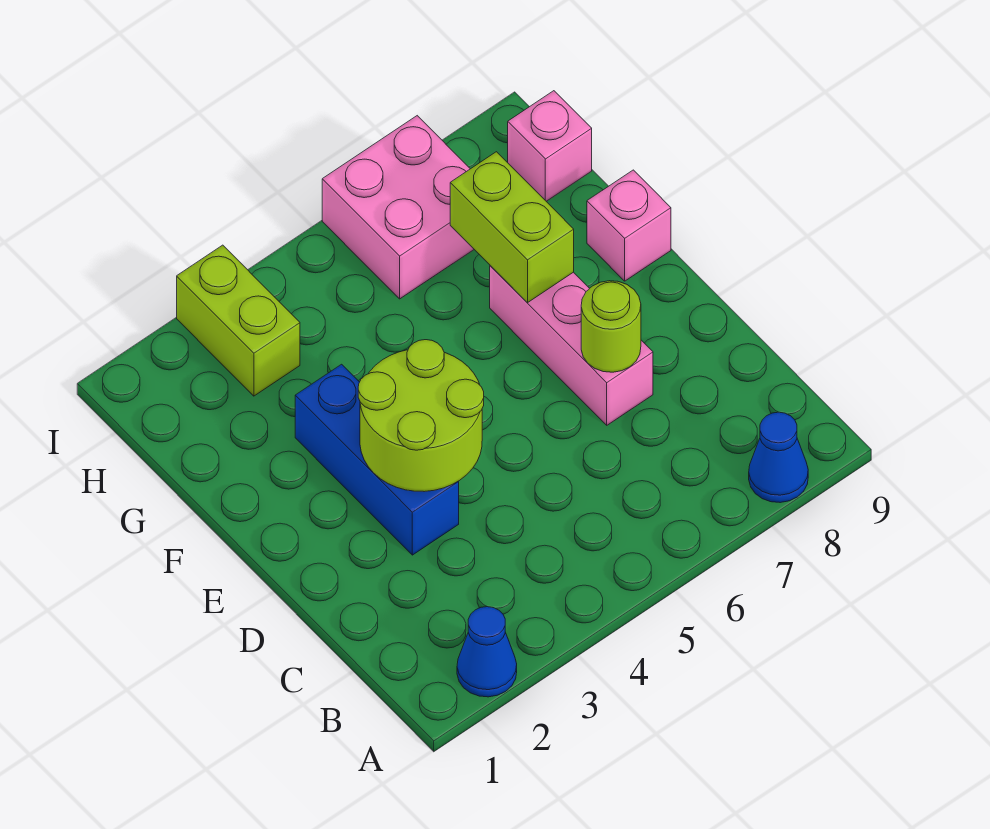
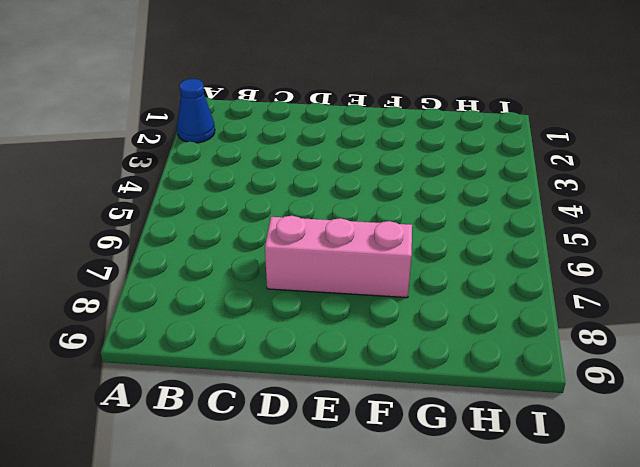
none -> blue 1x1 cone [749,412,808,503]
none -> blue 1x3 brick [295,364,459,555]

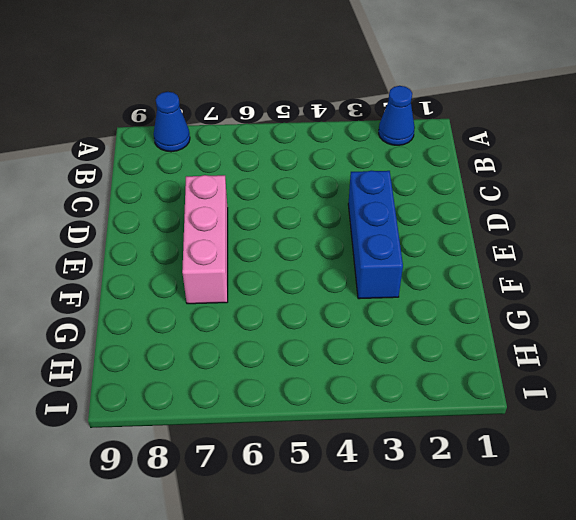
none -> pink 1x1 brick [587,170,671,281]
none -> lime 1x2 brick [177,245,300,396]

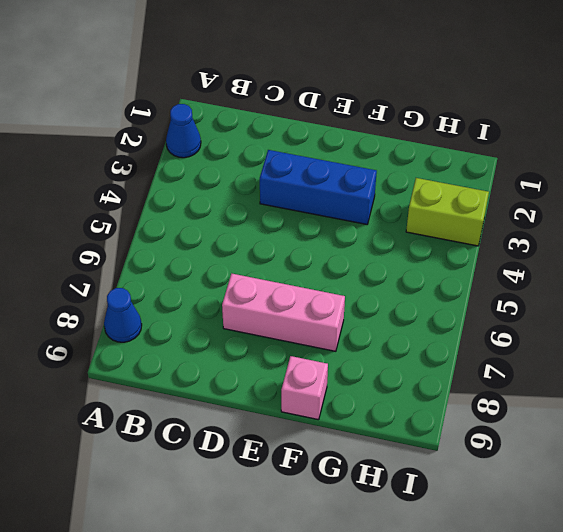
none -> pink 2x2 brick [322,116,474,299]
none -> pink 1x1 brick [508,91,592,201]

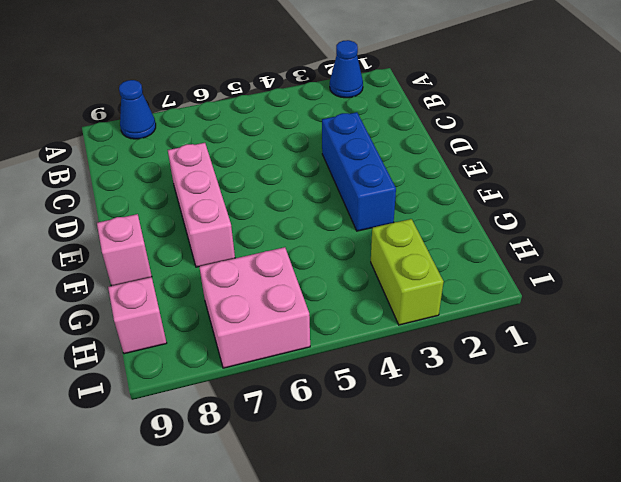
none -> lime 2x2 round brick [358,340,484,492]
none -> lime 1x1 round brick [581,281,641,372]

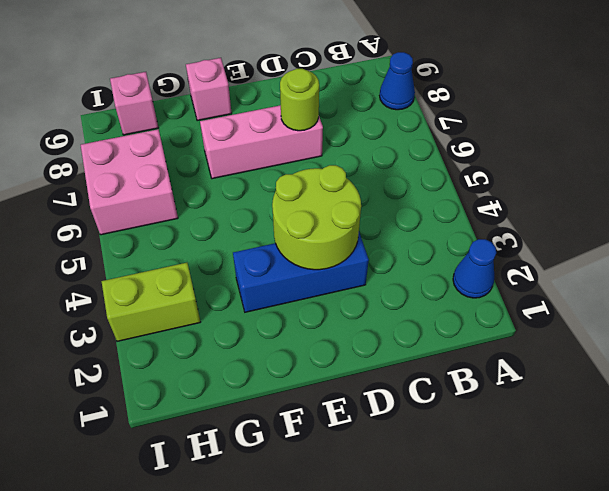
none -> lime 1x2 brick [450,152,574,303]

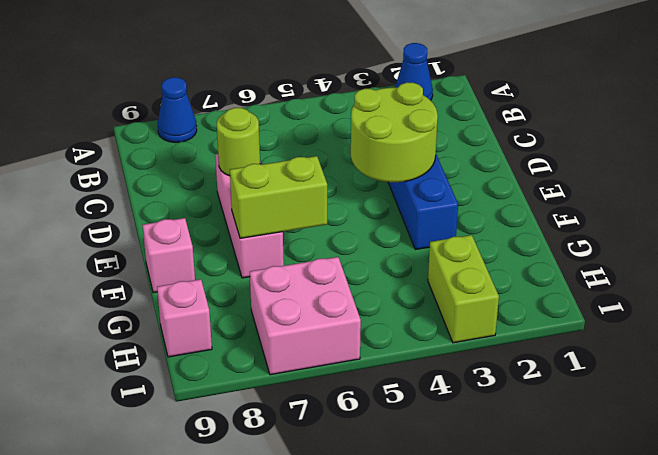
lime 1x2 brick [230,156,327,238] -> lime 1x2 brick turned to [450,152,574,303]

